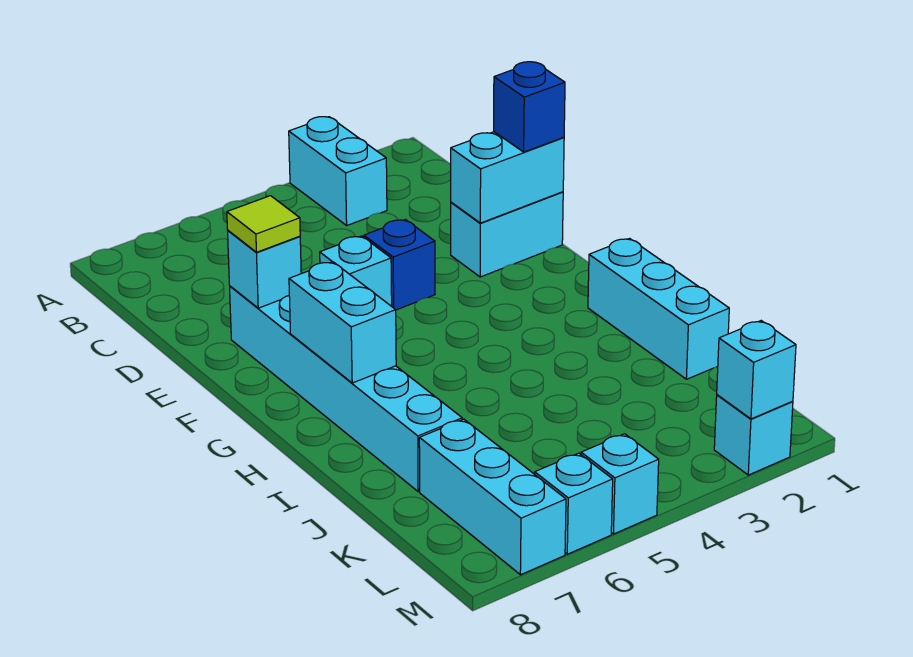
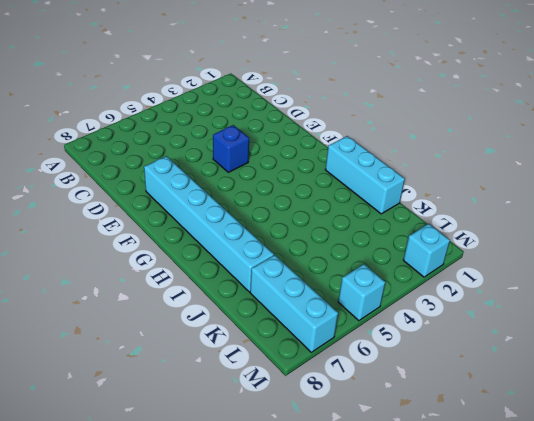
none -> cyan 1x2 brick [289,117,387,225]
none -> cyan 1x2 brick [451,192,563,277]
none -> cyan 1x1 brick [320,236,392,306]

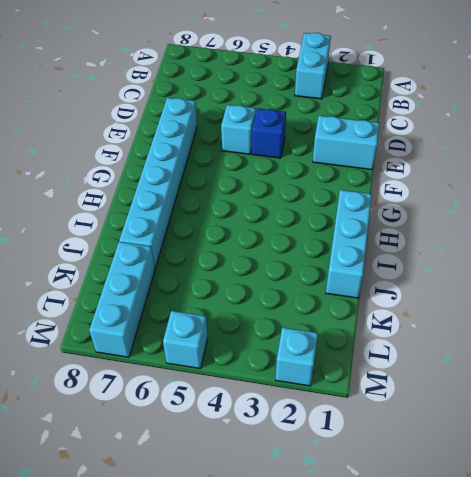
none -> cyan 1x1 brick [535,453,613,554]
none -> cyan 1x2 brick [451,132,564,223]
none -> cyan 1x1 brick [228,231,301,308]

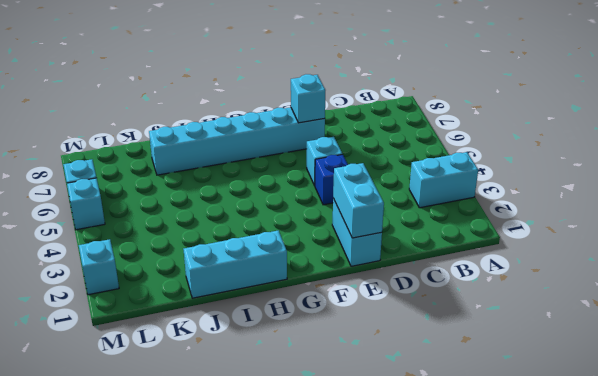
none -> cyan 1x3 brick [419,419,566,575]
none -> cyan 1x2 brick [289,262,396,383]
none -> cyan 1x1 brick [717,321,796,419]

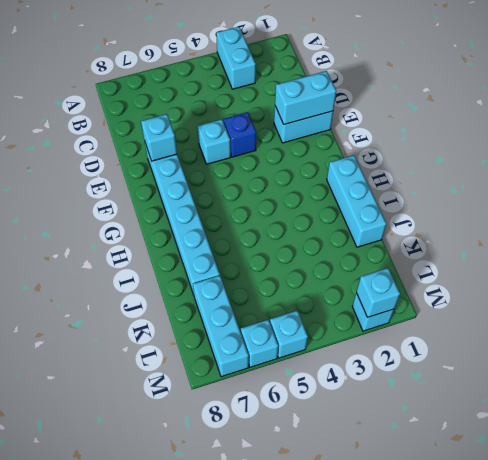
none -> cyan 1x2 brick [289,262,396,383]
none -> blue 1x1 brick [494,62,565,152]
none -> lime 1x1 tile [227,196,300,252]

